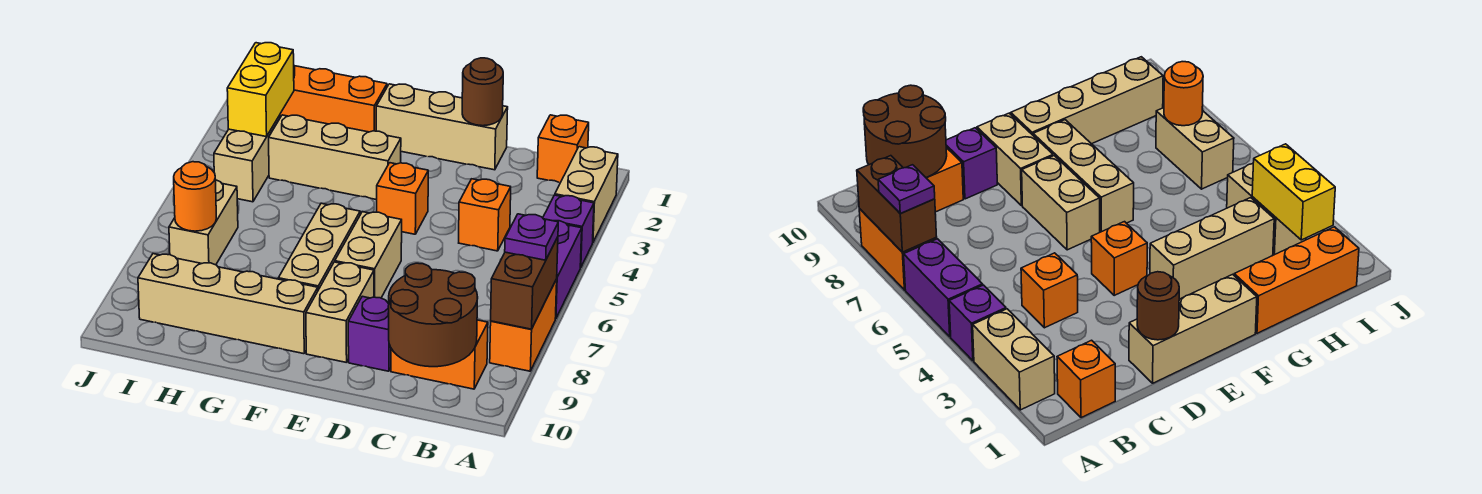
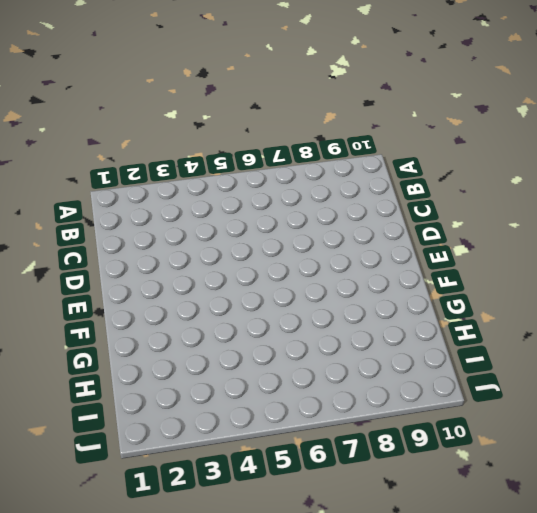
none -> tan 1x2 brick [555,147,618,242]
none -> purple 1x1 brick [543,195,594,268]
none -> purple 1x2 brick [555,221,582,319]

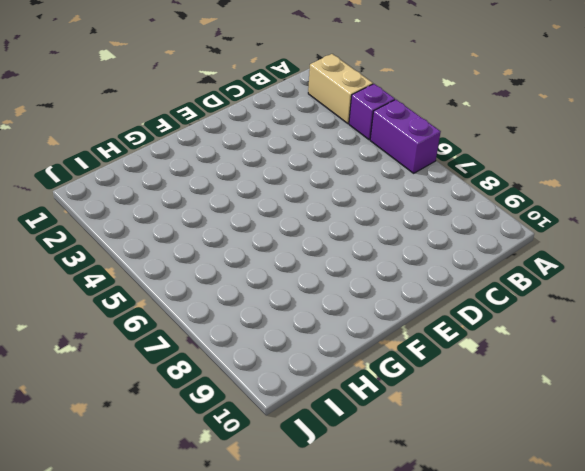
none -> orange 1x2 brick [490,279,557,371]
none -> orange 1x1 brick [537,115,589,183]
none -> orange 1x2 brick [391,320,488,389]

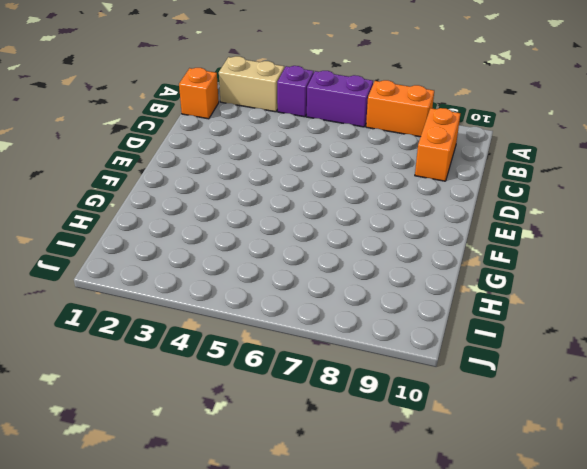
none -> orange 1x1 brick [459,179,511,251]
none -> tan 1x3 brick [376,84,508,170]
none -> purple 1x1 brick [348,296,391,371]

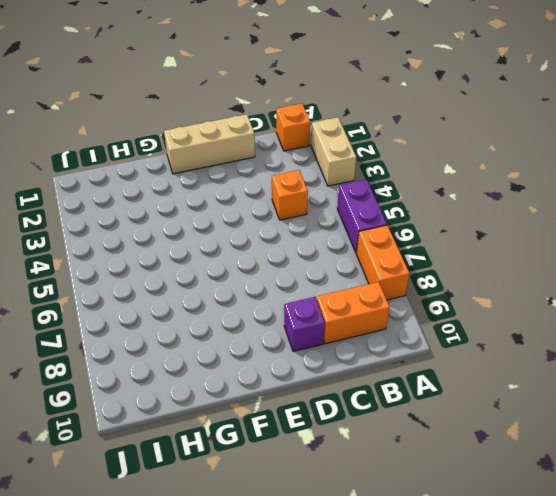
none -> purple 1x1 brick [543,195,594,268]
none -> orange 1x1 brick [377,163,428,234]
none -> tan 1x2 brick [335,212,402,298]

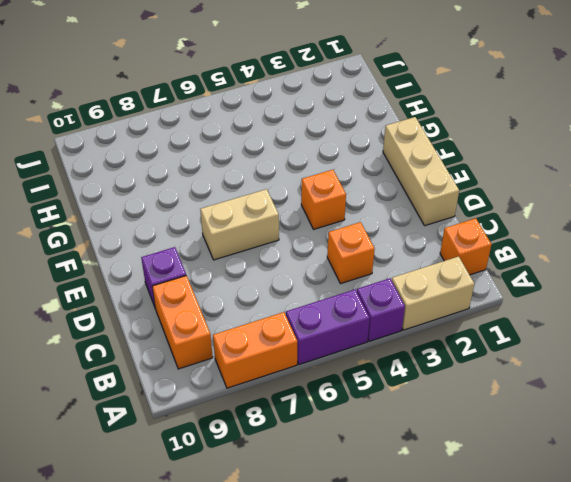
none -> tan 1x2 brick [306,262,374,362]
none -> tan 1x3 brick [269,115,401,200]
none -> tan 1x3 brick [278,203,360,290]

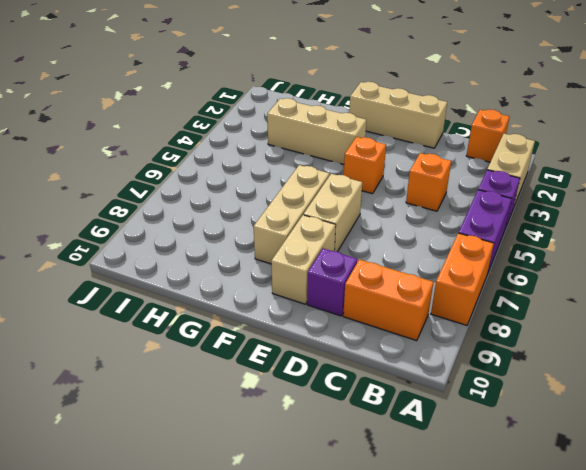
none -> tan 1x4 brick [138,254,318,354]
none -> orange 1x3 brick [280,66,387,132]
none -> tan 1x2 brick [214,115,280,202]

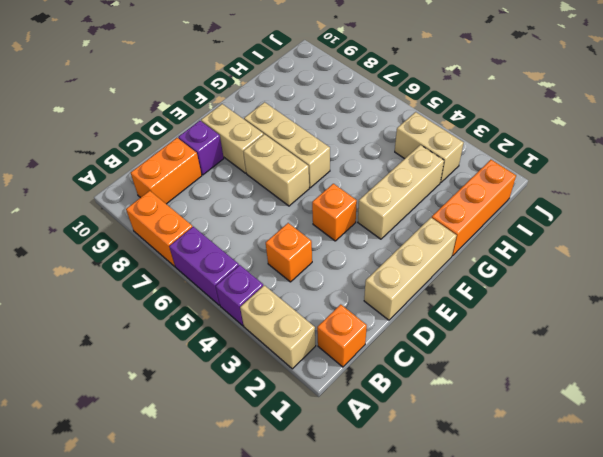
none -> tan 1x4 brick [138,254,318,354]
none -> tan 1x2 brick [169,180,238,265]
none -> brown 1x2 brick [491,237,558,329]

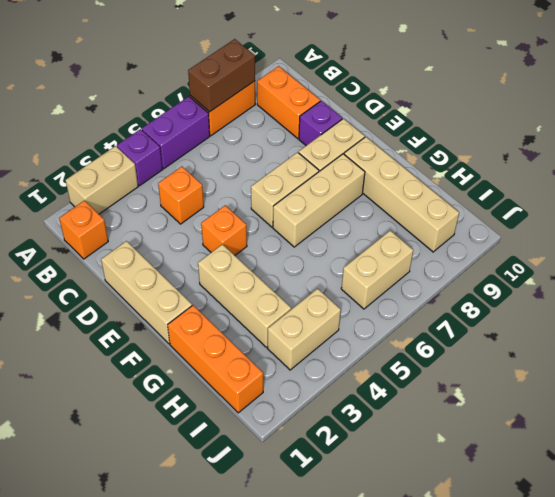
none -> brown 2x2 round brick [389,263,478,367]
none -> brown 1x1 round brick [462,58,503,126]
none -> yellow 1x2 brick [227,43,294,137]

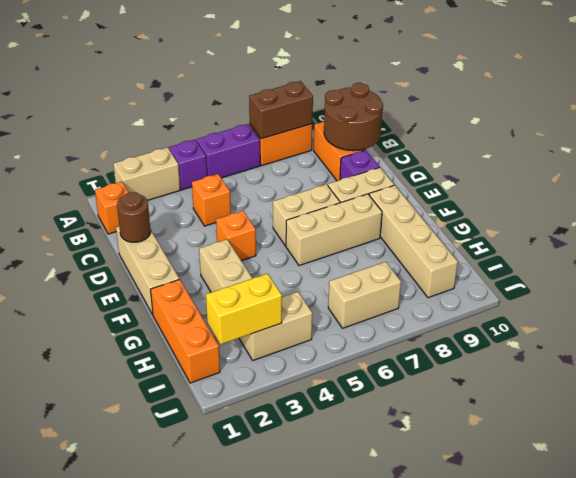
none -> orange 1x1 round brick [174,162,216,231]
none -> purple 1x1 plate [505,214,558,260]

